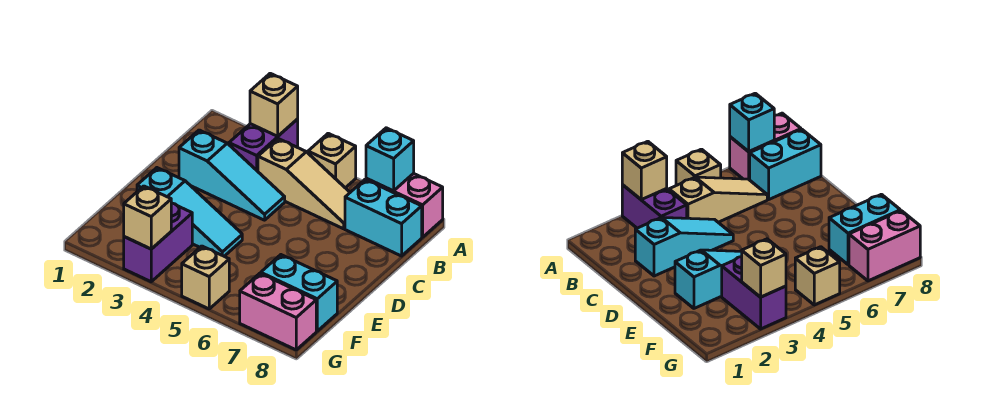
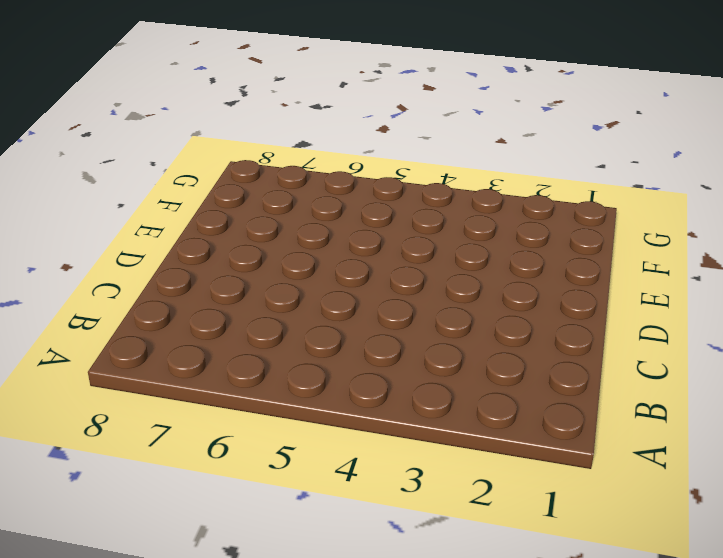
none -> purple 1x2 brick [229,119,298,171]
none -> tan 1x1 brick [308,133,356,188]
none -> pink 1x2 brick [366,173,443,237]

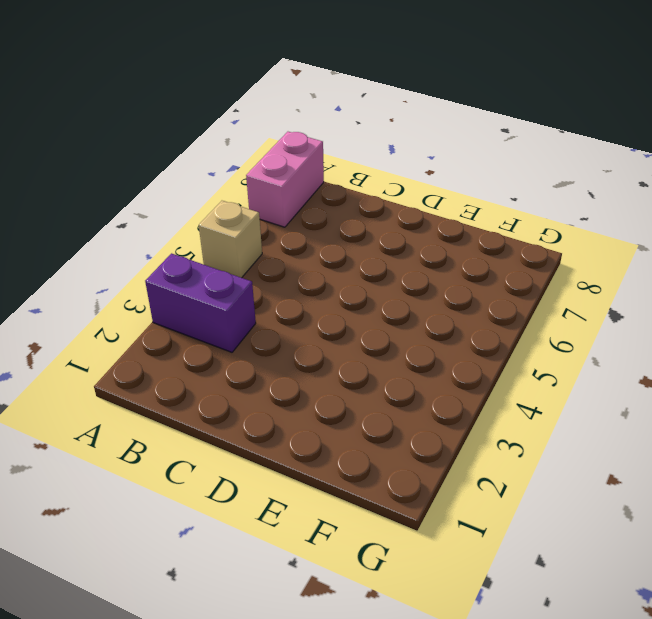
none -> tan 1x3 slope [258,139,350,229]
none -> cyan 1x2 brick [345,180,422,256]
none -> cyan 1x3 slope [179,130,285,220]

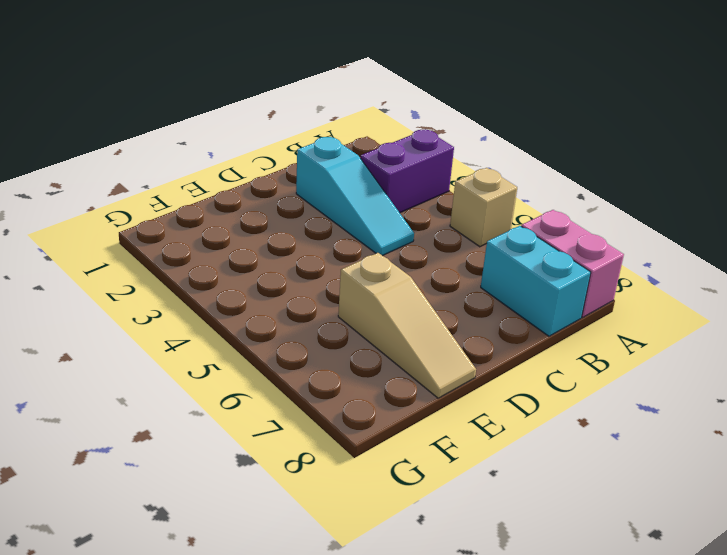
tan 1x3 slope [338,253,476,398] -> tan 1x3 slope moved to [258,139,350,229]
none -> cyan 1x3 slope [137,168,242,256]
none -> purple 1x2 brick [124,203,192,282]
none -> cyan 1x2 brick [261,255,337,331]

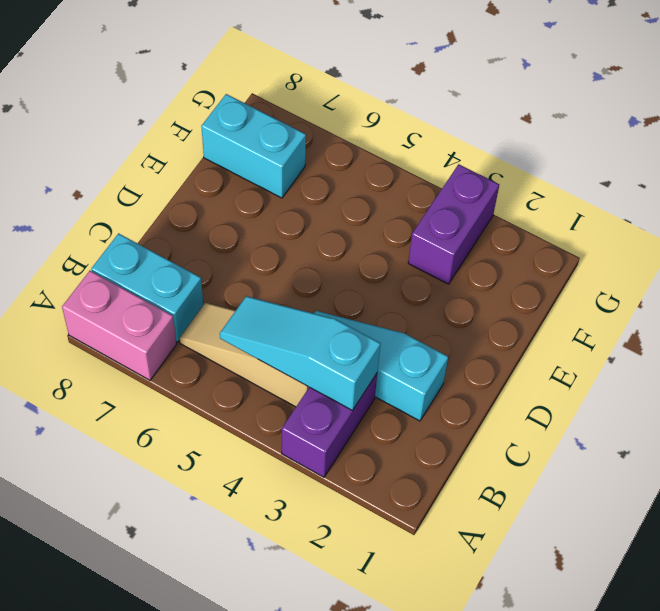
cyan 1x3 slope [220,296,381,410] -> cyan 1x3 slope moved to [137,168,242,256]
none -> tan 1x1 brick [308,133,356,188]
none -> tan 1x1 brick [182,246,229,309]
none -> pink 1x2 brick [240,273,316,350]

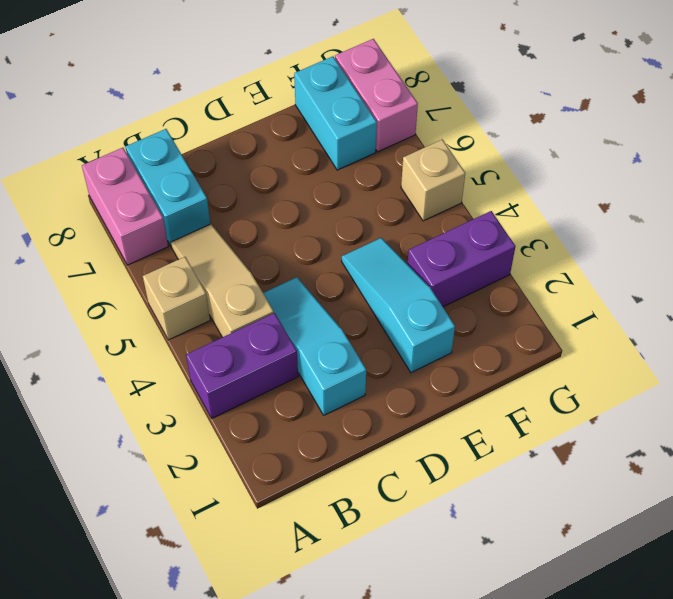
none -> tan 1x1 brick [250,73,298,136]
none -> cyan 1x1 brick [366,128,414,191]
none -> tan 1x1 brick [124,186,171,249]

